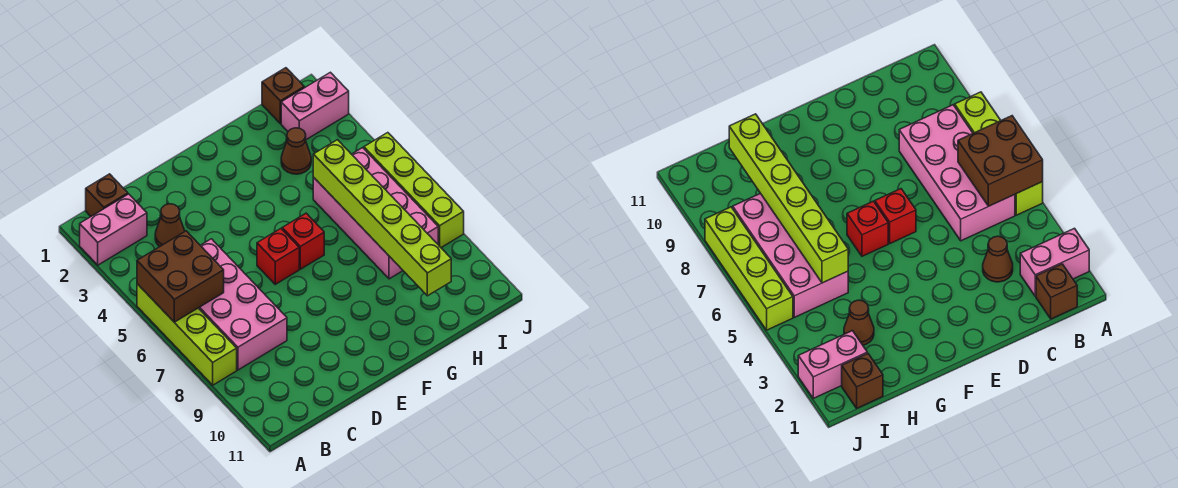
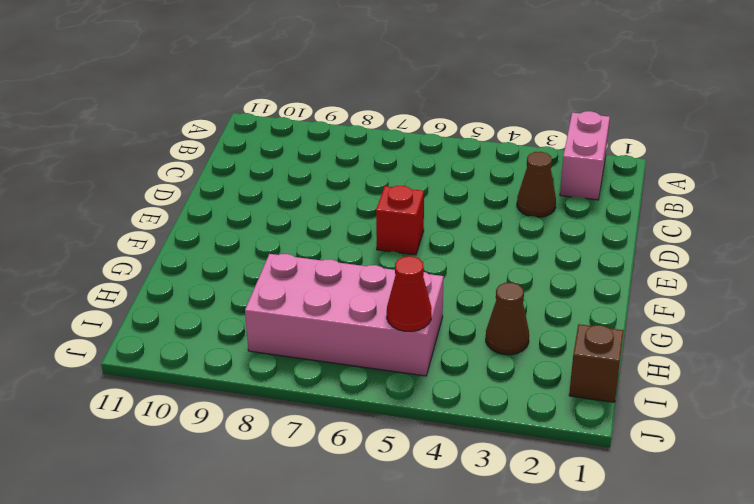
red 1x1 cone [387,256,432,331] -> none
none -> lime 1x4 brick [137,284,237,385]
none -> brown 1x1 brick [86,174,128,216]
none -> pink 2x4 brick [199,239,287,370]

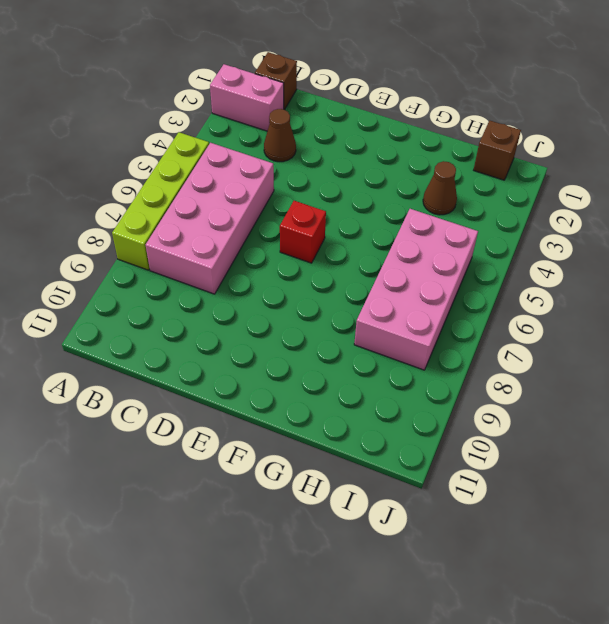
none -> red 1x1 brick [282,213,324,269]
none -> pink 1x2 brick [281,72,349,140]
none -> lime 1x4 brick [364,133,464,248]

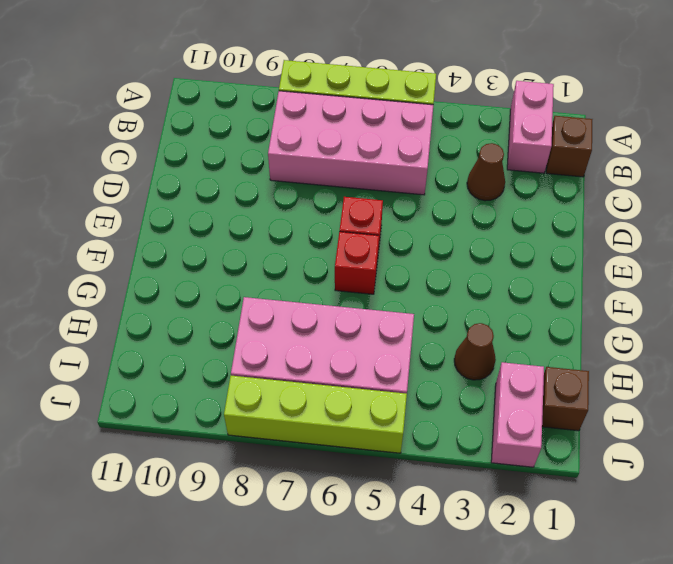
none -> brown 2x2 brick [137,231,224,322]
none -> lime 1x6 brick [313,140,451,296]

